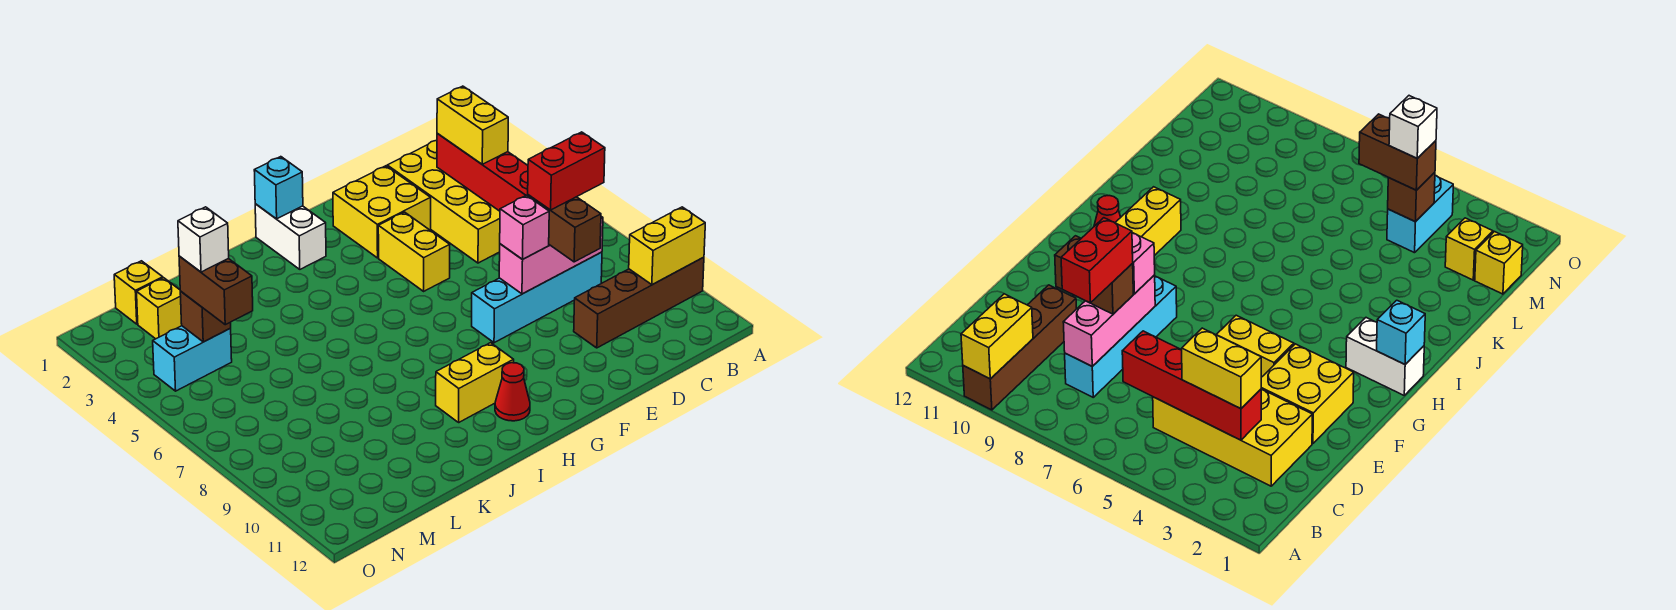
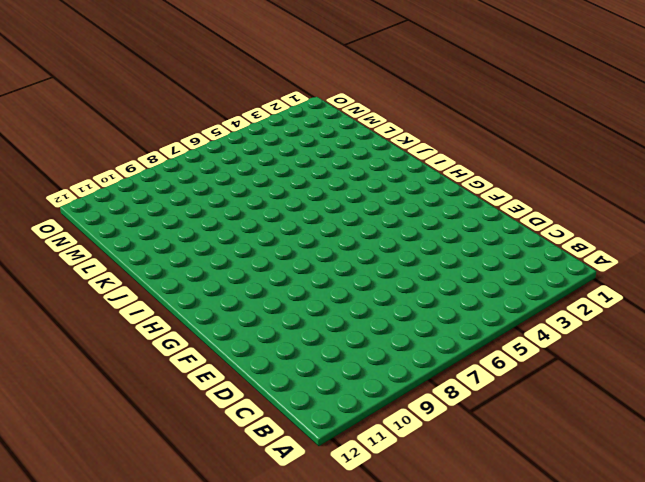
none -> brown 1x4 brick [574,257,704,348]
none -> yellow 2x4 brick [387,140,500,263]
none -> cyan 1x4 brick [472,252,602,343]

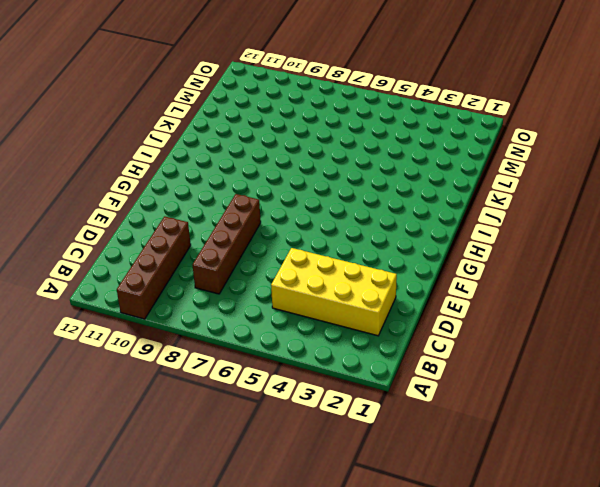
brown 1x4 brick [193,194,261,294] -> cyan 1x4 brick [472,252,602,343]
none -> yellow 2x2 brick [333,166,431,258]
none -> yellow 1x2 brick [378,212,450,291]
none -> white 1x2 brick [255,204,326,269]

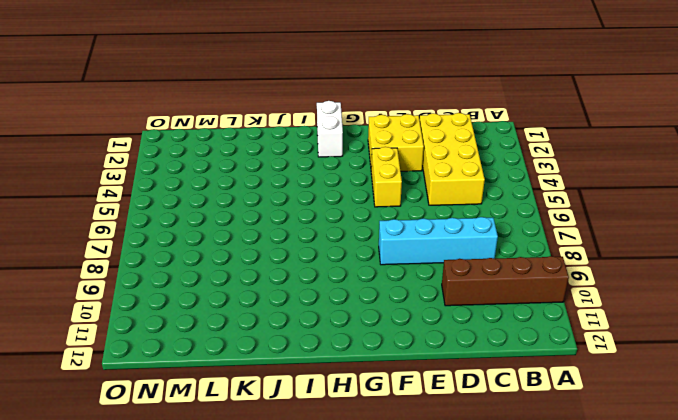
none -> yellow 1x2 brick [436,343,514,422]
none -> red 1x1 cone [495,363,530,421]
none -> yellow 1x1 brick [114,261,163,324]

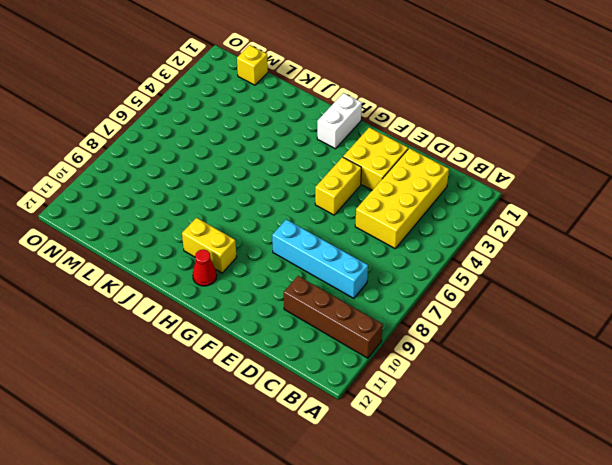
none -> yellow 1x1 brick [137,278,182,339]
none -> cyan 1x2 brick [153,326,232,391]
none -> yellow 1x2 brick [629,207,705,285]

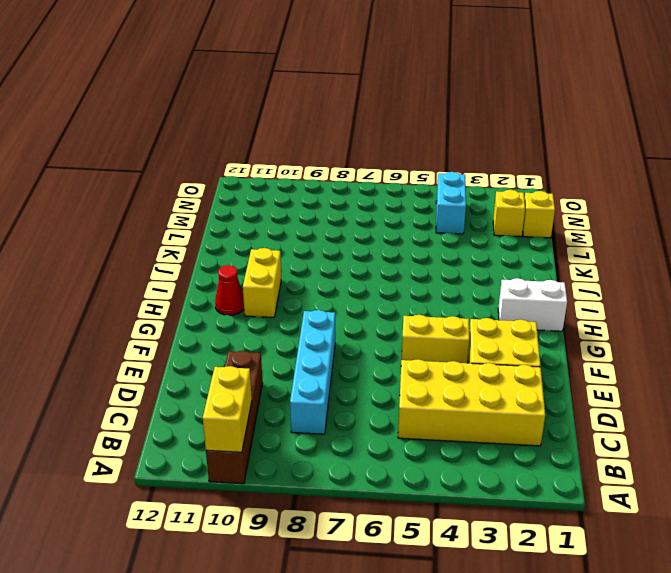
none -> red 1x4 brick [437,134,528,211]
none -> pink 1x3 brick [499,217,603,294]
none -> cyan 1x1 brick [254,157,303,219]

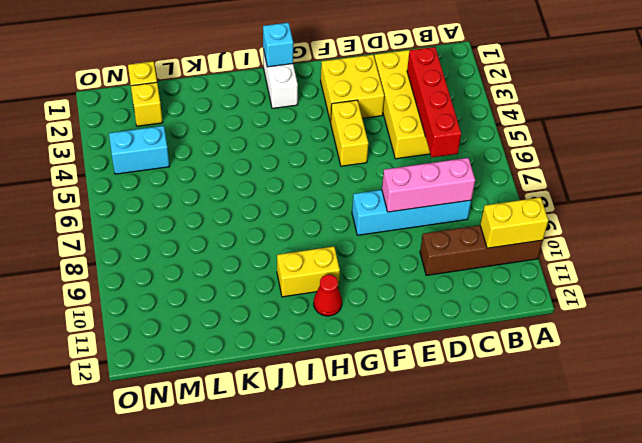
none -> brown 1x1 brick [180,291,231,342]
none -> yellow 1x2 brick [437,86,508,164]
none -> brown 1x2 brick [528,195,601,262]

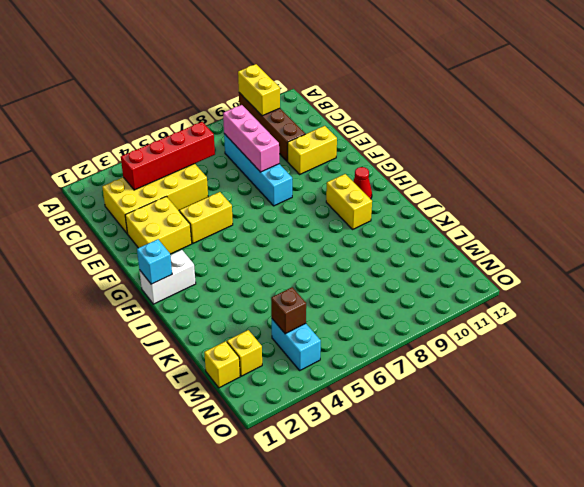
yellow 1x2 brick [288,126,337,174] -> yellow 1x2 brick moved to [437,86,508,164]
none -> brown 1x2 brick [528,195,601,262]
none -> pink 1x1 brick [500,195,549,259]
none -> brown 1x2 brick [179,256,253,325]

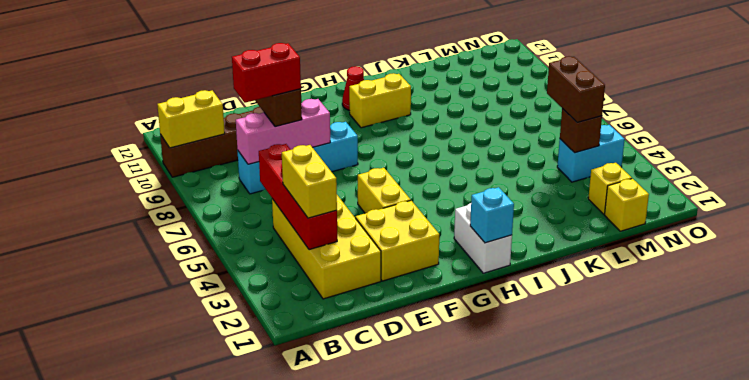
none -> pink 1x1 brick [500,195,549,259]
none -> white 1x1 brick [178,207,229,272]

